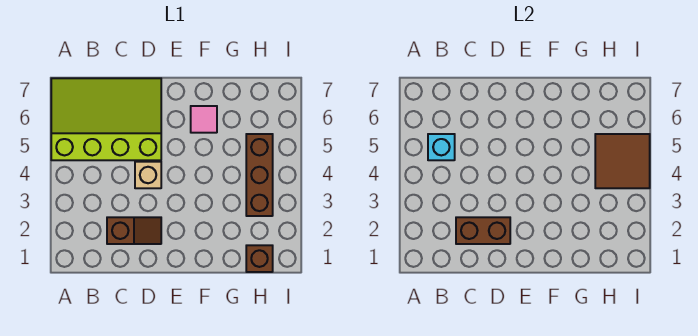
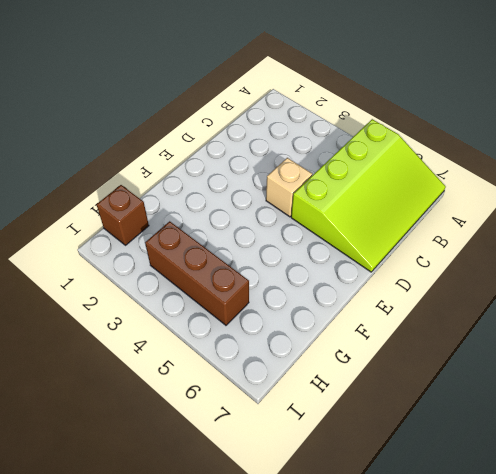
none -> brown 1x2 slope [107,217,161,244]
none -> pink 1x1 tile [191,106,217,133]

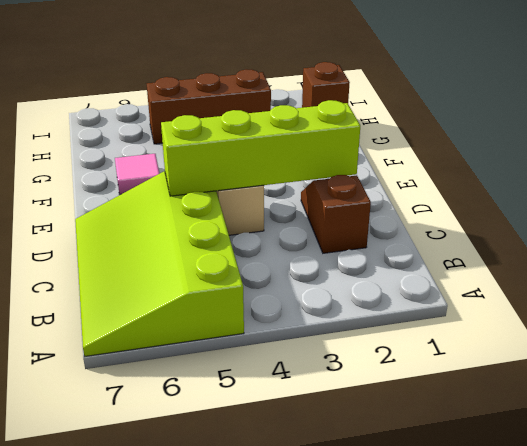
lime 1x4 brick [161,100,360,196] -> brown 1x2 brick [456,217,510,244]
none -> cyan 1x1 brick [428,134,455,160]
none -> brown 2x2 tile [595,134,650,188]

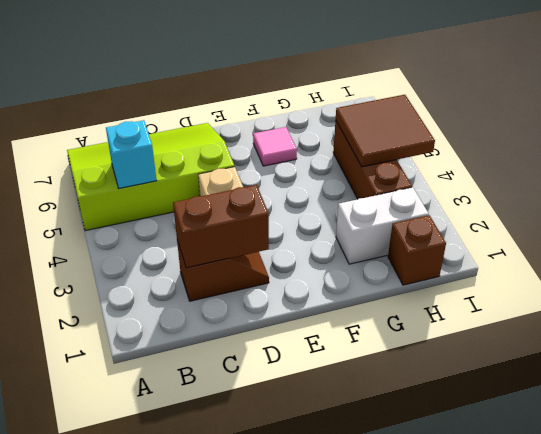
white 1x2 brick [336,187,429,264] -> none

